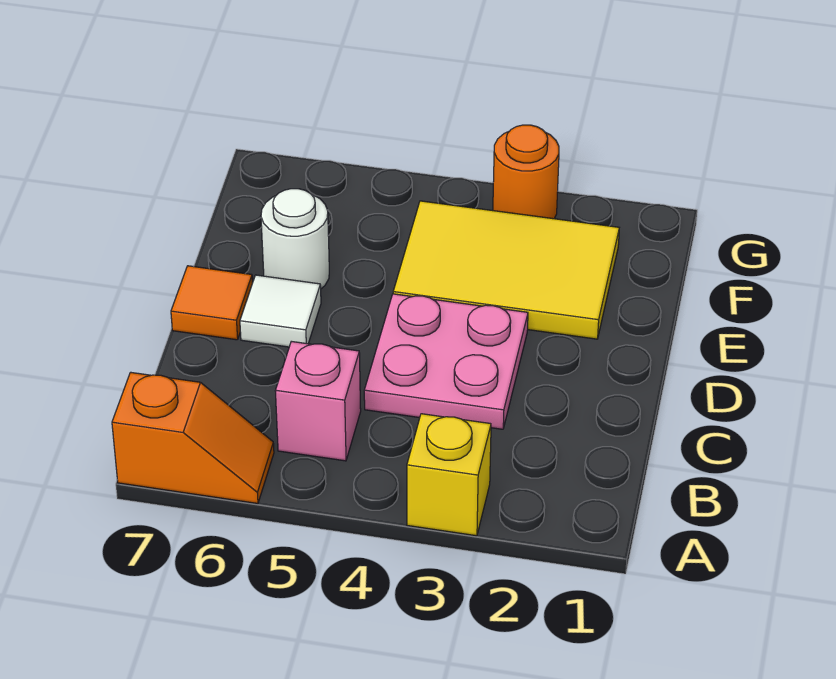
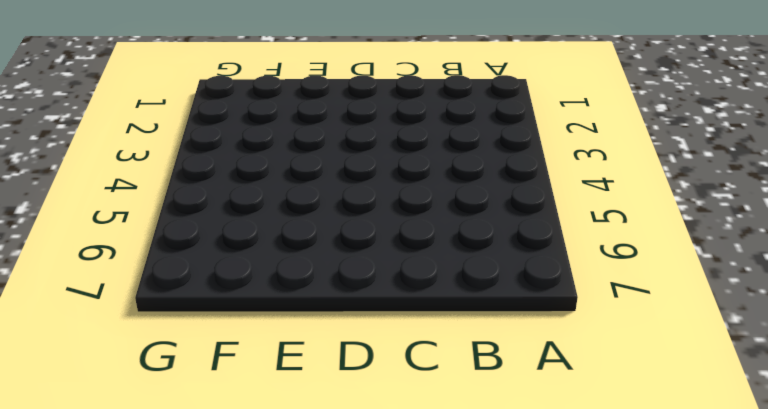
none -> yellow 1x1 brick [407,414,491,536]
none -> orange 1x2 slope [112,372,274,504]

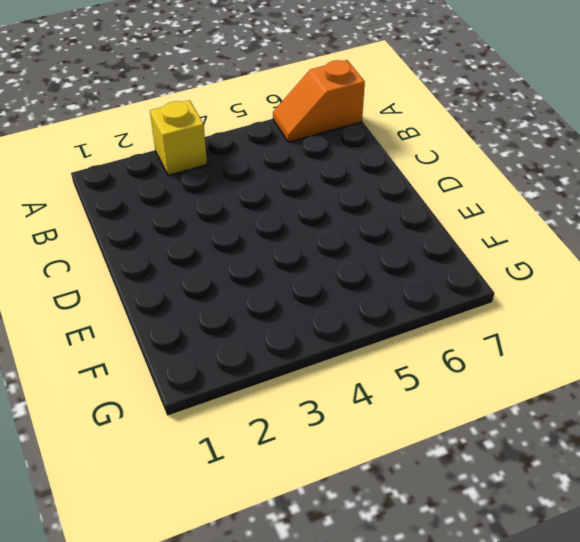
none -> pink 1x1 brick [275,341,361,461]
none -> pink 2x2 plate [364,294,528,429]

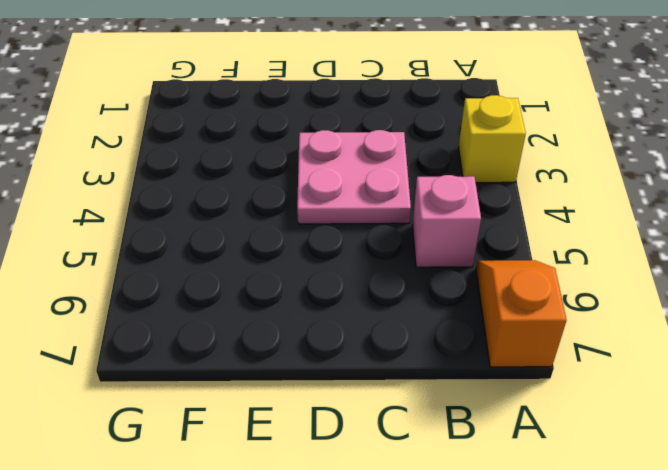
none -> white 1x1 tile [240,275,321,347]
none -> orange 1x1 tile [171,266,253,340]

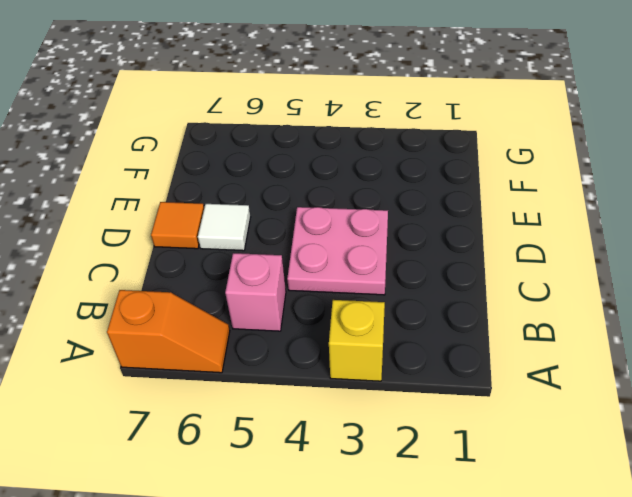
none -> yellow 2x3 tile [393,201,619,339]
none -> white 1x1 round brick [261,189,329,289]

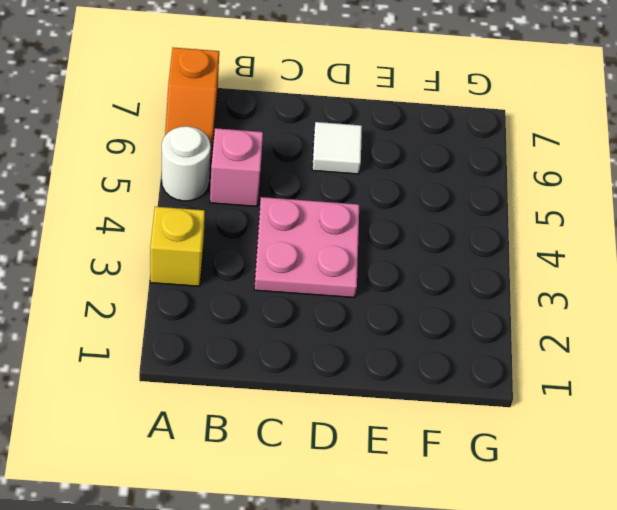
white 1x1 round brick [162,126,211,201] -> white 1x1 round brick moved to [261,189,329,289]
none -> orange 1x1 tile [171,266,253,340]
none -> yellow 2x3 tile [393,201,619,339]

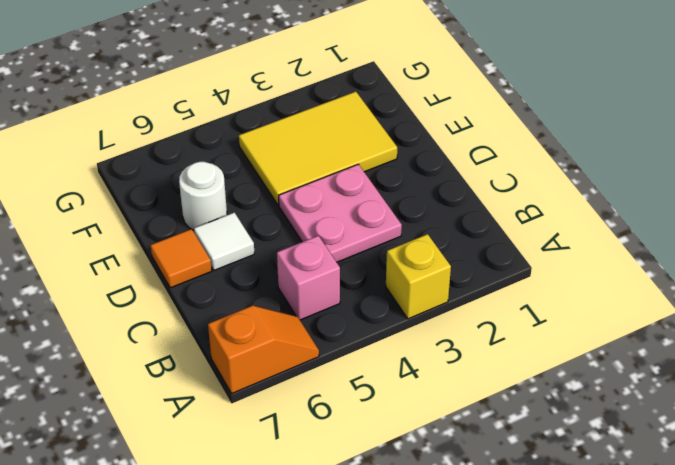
none -> orange 1x1 round brick [493,125,559,219]

